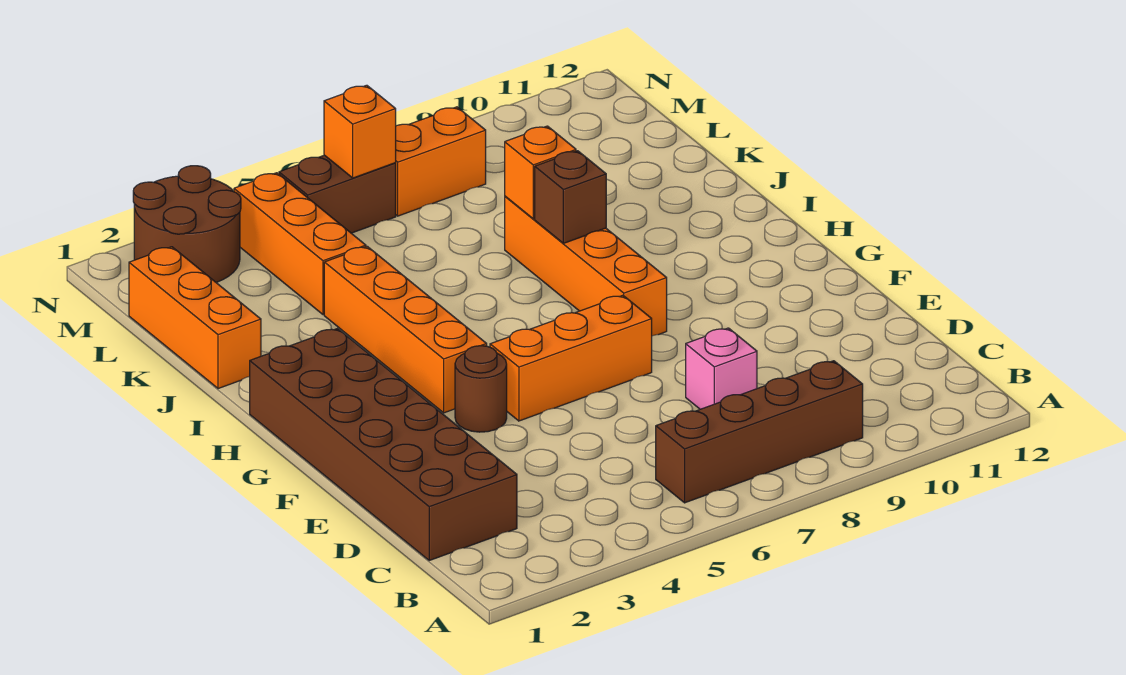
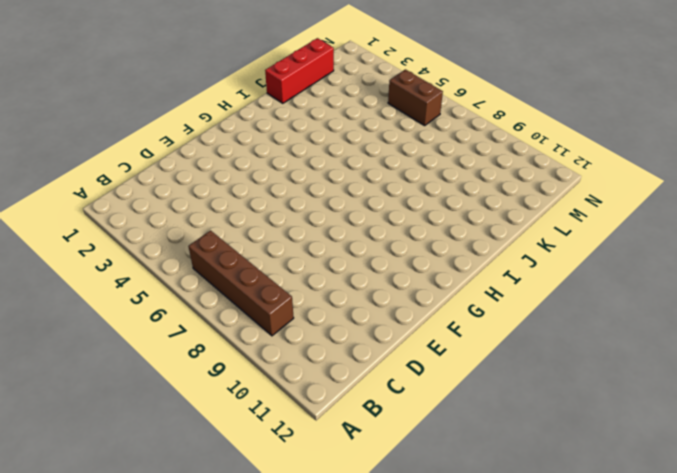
red 1x3 brick [265,38,334,103] -> orange 1x3 brick [129,247,261,389]
none -> brown 2x6 brick [250,329,517,560]
none -> pink 1x1 brick [686,328,757,409]
none -> brown 1x1 round brick [455,346,507,432]

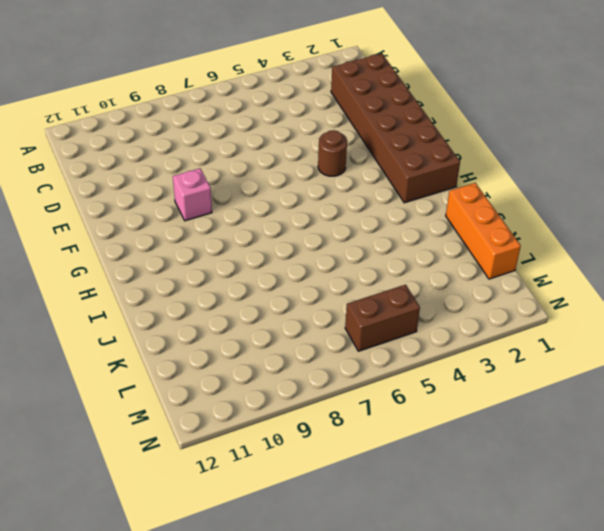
pink 1x1 brick [173,168,212,221] -> pink 1x1 brick moved to [686,328,757,409]
none -> brown 1x4 brick [656,361,863,503]
none -> orange 1x3 brick [490,295,652,421]
none -> orange 1x4 brick [324,246,487,413]

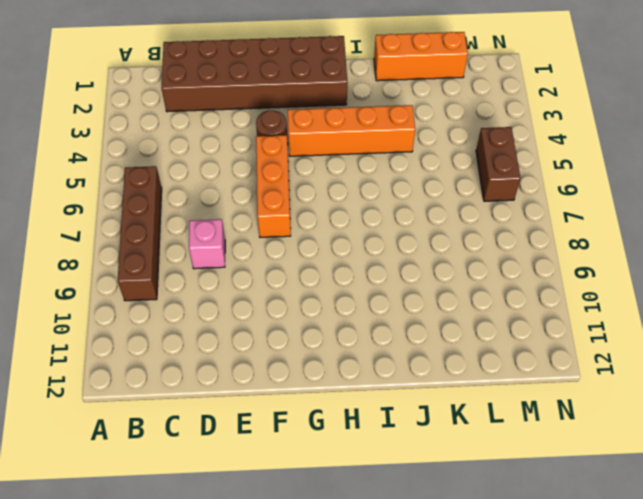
none -> orange 1x4 brick [505,196,667,336]
none -> orange 1x3 brick [234,173,366,315]
none -> brown 2x2 round brick [133,166,241,283]

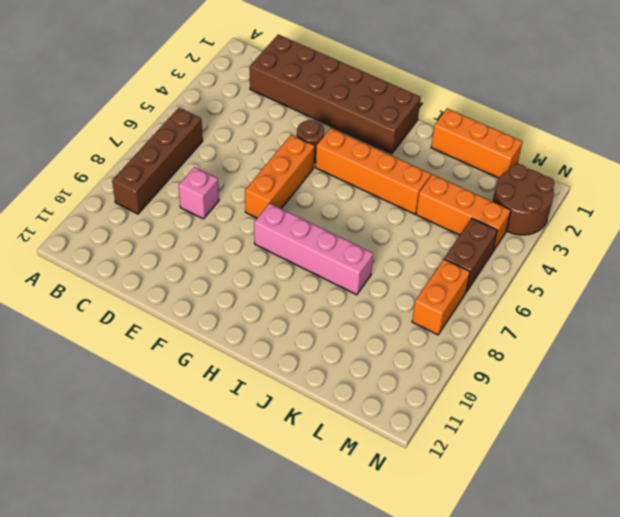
pink 1x4 brick [254,203,373,295] -> orange 1x4 brick [505,196,667,336]
none -> brown 1x1 brick [535,151,606,243]
none -> orange 1x1 brick [505,126,576,219]
none -> orange 1x1 brick [324,85,396,178]

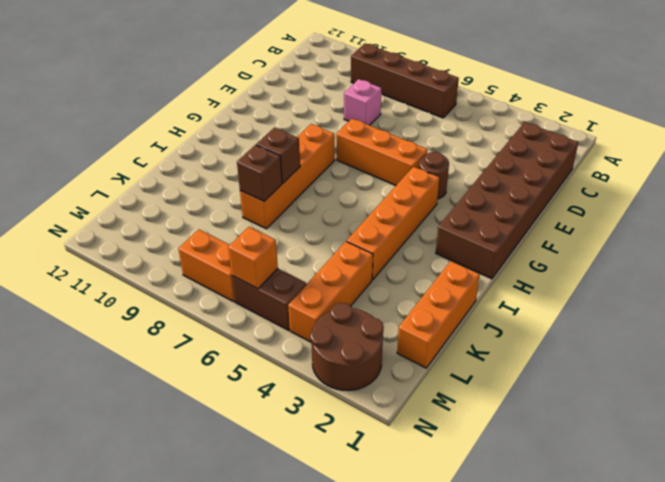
brown 1x1 brick [237,145,282,201] -> orange 1x1 brick [505,126,576,219]

